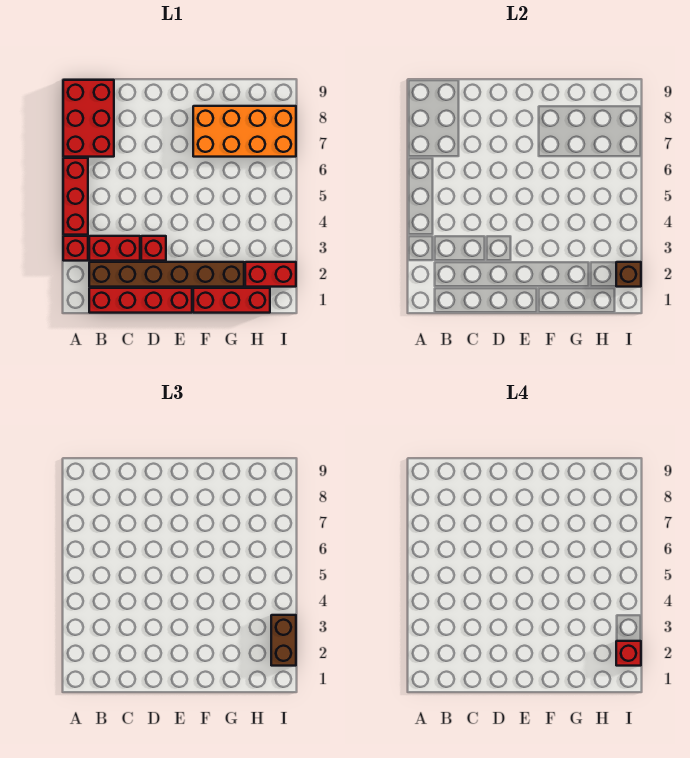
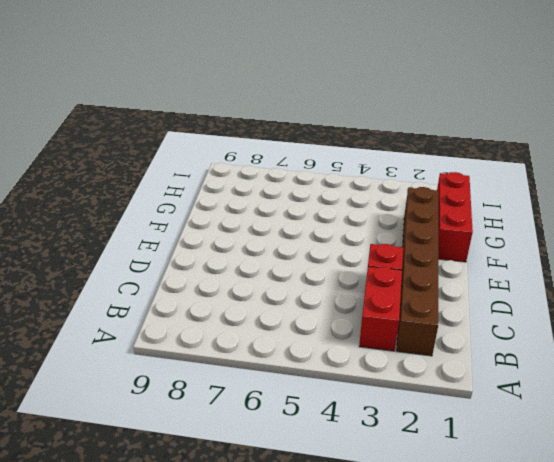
none -> red 1x1 brick [63,236,88,261]
none -> red 1x3 brick [63,158,88,235]
none -> red 2x3 brick [63,80,114,157]

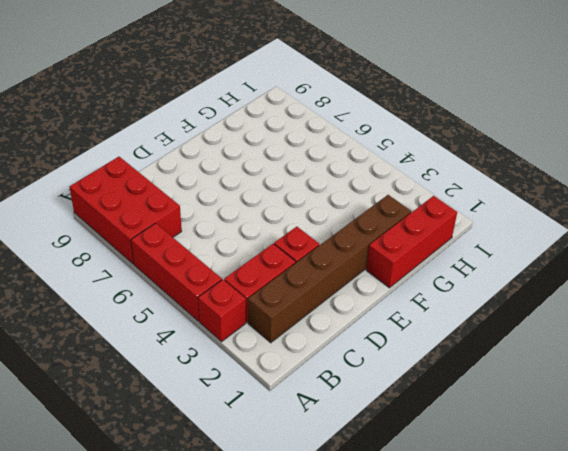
none -> red 1x4 brick [89,288,192,313]
none -> orange 2x4 brick [193,106,296,157]
none -> red 1x2 brick [245,262,296,287]

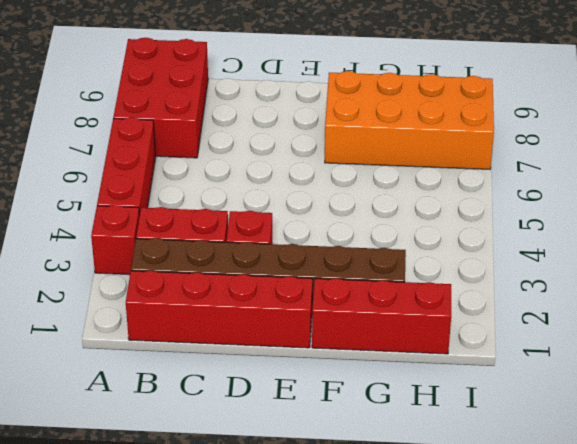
none -> red 1x2 brick [245,262,296,287]
none -> brown 1x1 brick [616,262,641,287]
none -> brown 1x2 brick [271,615,296,666]

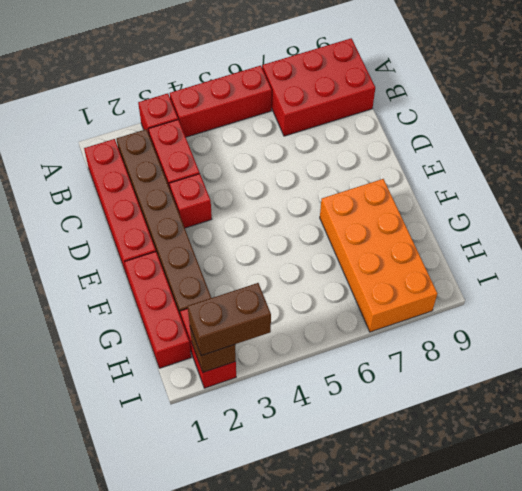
none -> red 1x1 brick [616,641,641,666]

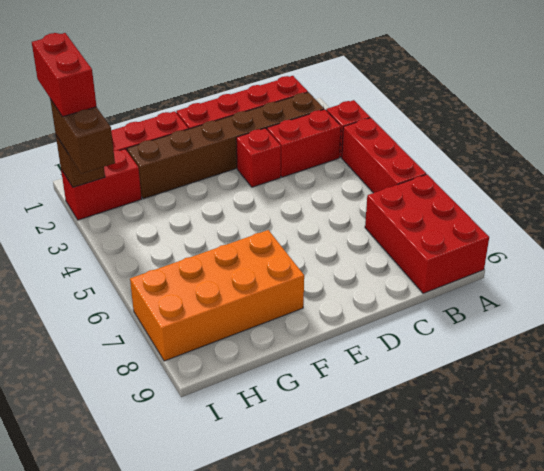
red 1x2 brick [32,33,97,117] -> red 1x1 brick [616,641,641,666]

